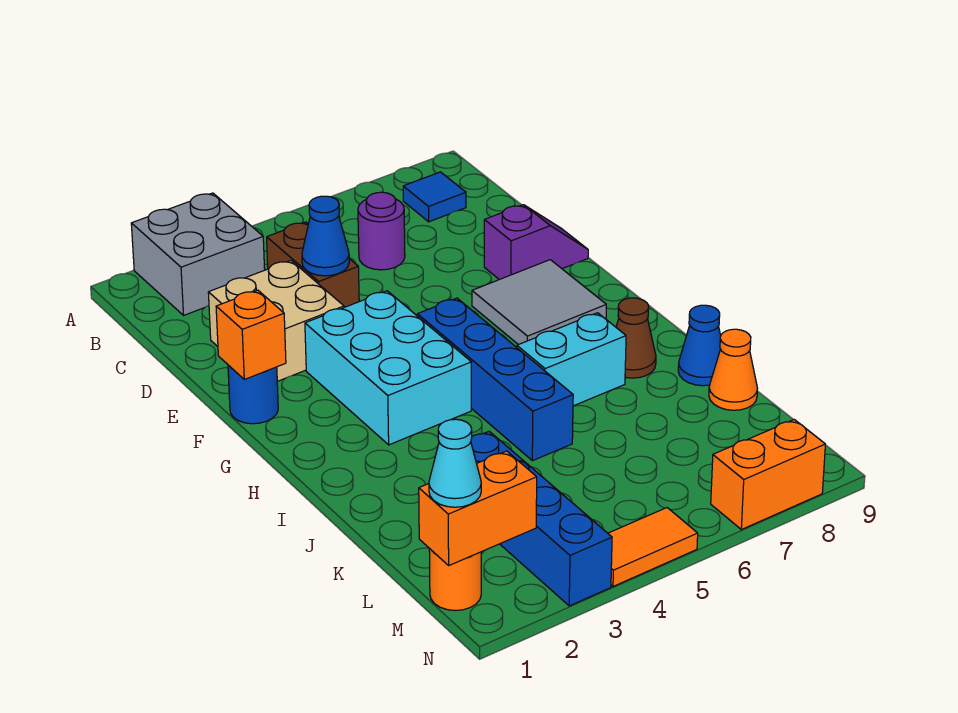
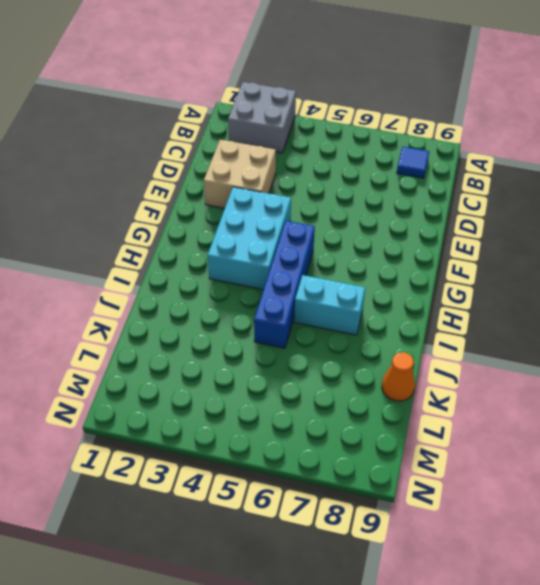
none -> brown 1x2 brick [267,222,359,307]
none -> purple 1x1 round brick [358,192,405,270]
none -> purple 1x2 slope [484,205,588,280]

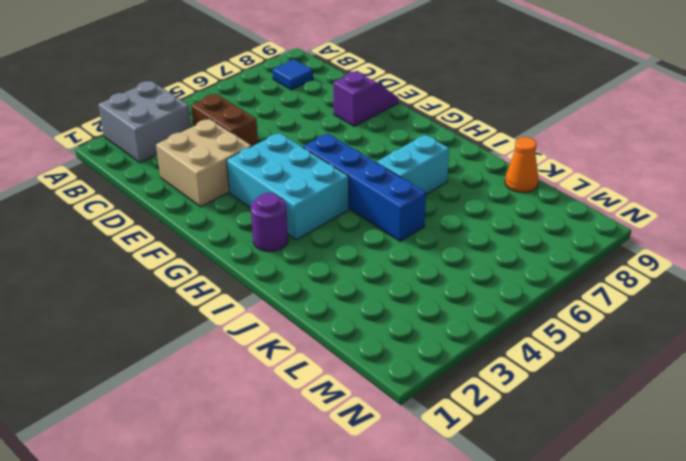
purple 1x1 round brick [251,193,288,251] -> purple 1x1 round brick moved to [358,192,405,270]
none -> blue 1x1 round brick [228,365,278,424]
none -> grey 2x2 tile [472,260,606,345]
none -> brown 1x1 cone [616,298,656,378]

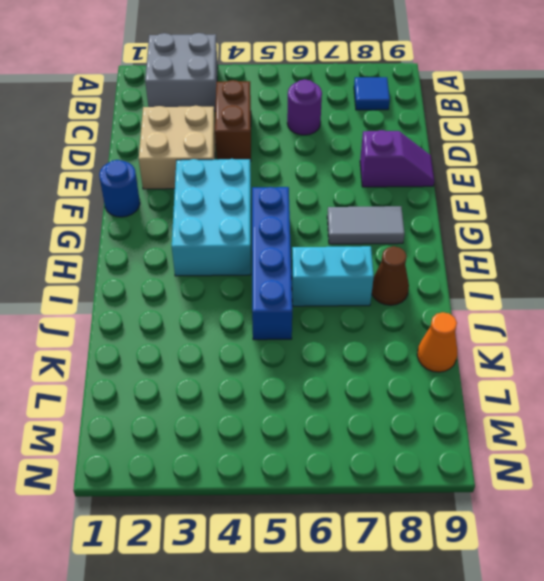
grey 1x2 tile [327,206,405,244] -> grey 2x2 tile [472,260,606,345]
none -> blue 1x1 cone [678,305,721,386]
none -> blue 1x4 brick [471,431,612,606]
none -> orange 1x1 round brick [429,548,481,610]

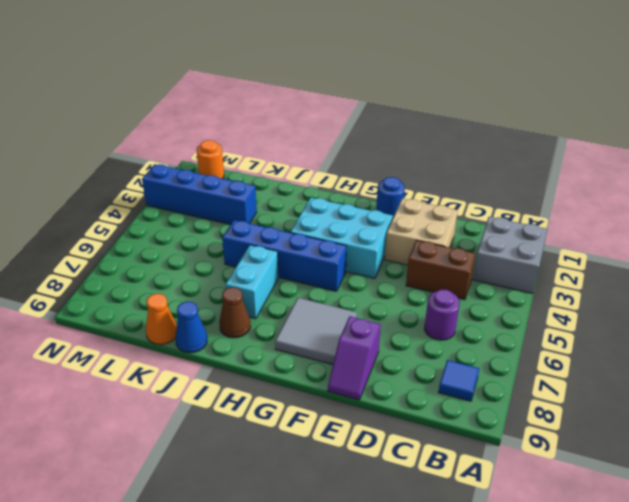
none -> orange 1x2 tile [608,508,698,586]
none -> orange 1x2 brick [711,420,825,530]
none -> blue 1x1 cone [302,196,349,276]

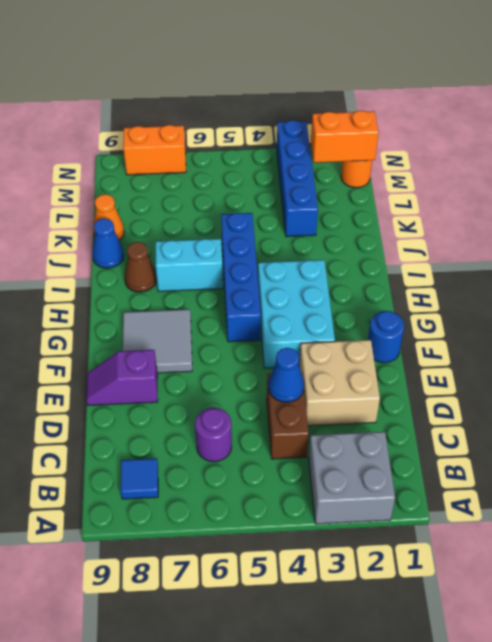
none -> orange 1x2 tile [608,508,698,586]
none -> orange 1x1 brick [216,290,286,379]
none -> cyan 1x1 cone [429,419,481,507]

